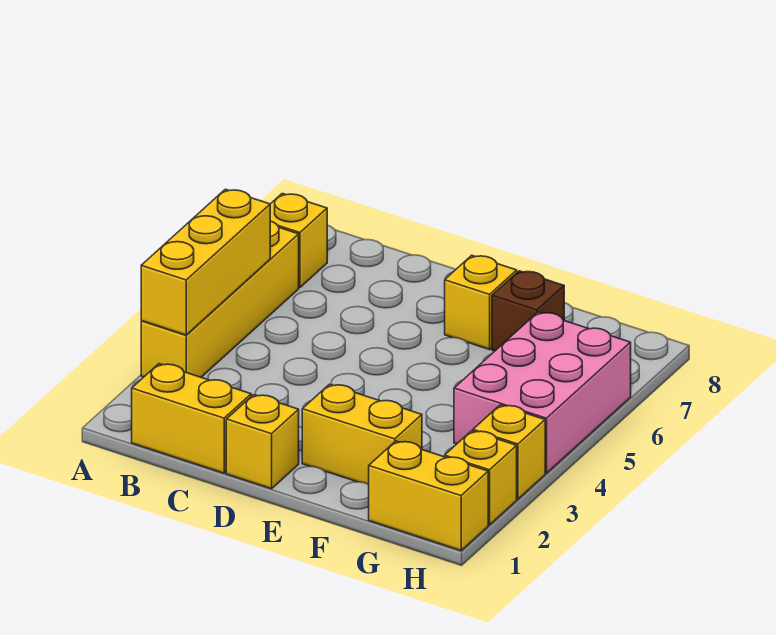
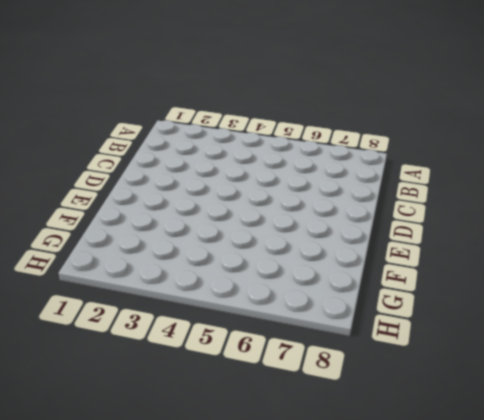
none -> yellow 1x4 brick [141,221,299,377]
none -> yellow 1x1 brick [270,194,327,288]
none -> yellow 1x2 brick [132,364,251,473]

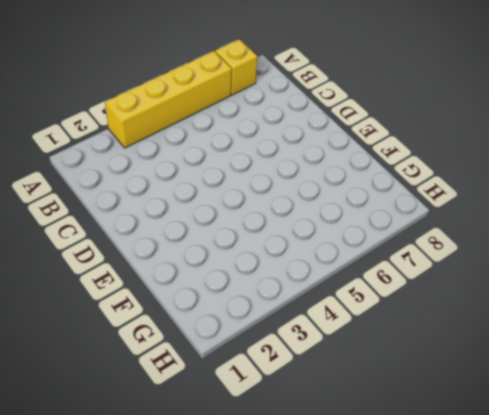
none -> yellow 1x2 brick [132,364,251,473]
none -> yellow 1x1 brick [226,395,299,489]
none -> yellow 1x2 brick [302,384,422,484]

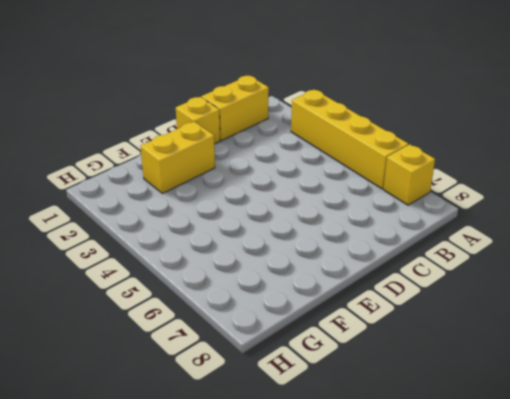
none -> yellow 1x1 brick [445,255,517,349]
none -> brown 1x1 brick [492,271,564,351]
none -> yellow 1x2 brick [369,441,488,551]

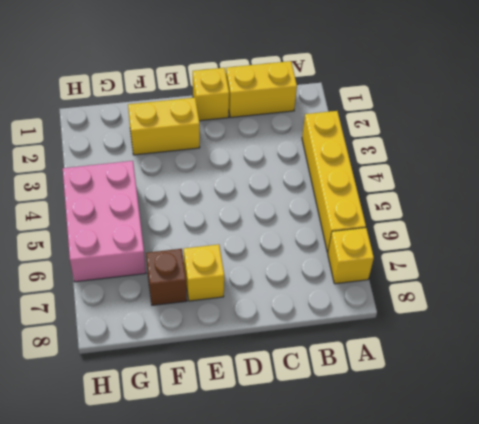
none -> yellow 1x2 brick [369,441,488,551]
none -> yellow 1x1 brick [445,431,517,525]
none -> yellow 1x1 brick [473,405,545,499]

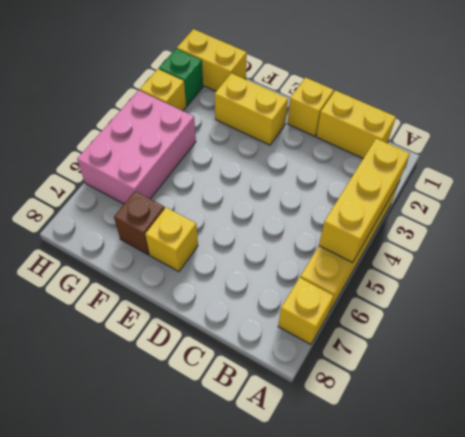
green 1x1 brick [159,49,203,106] -> yellow 1x1 brick [445,431,517,525]

